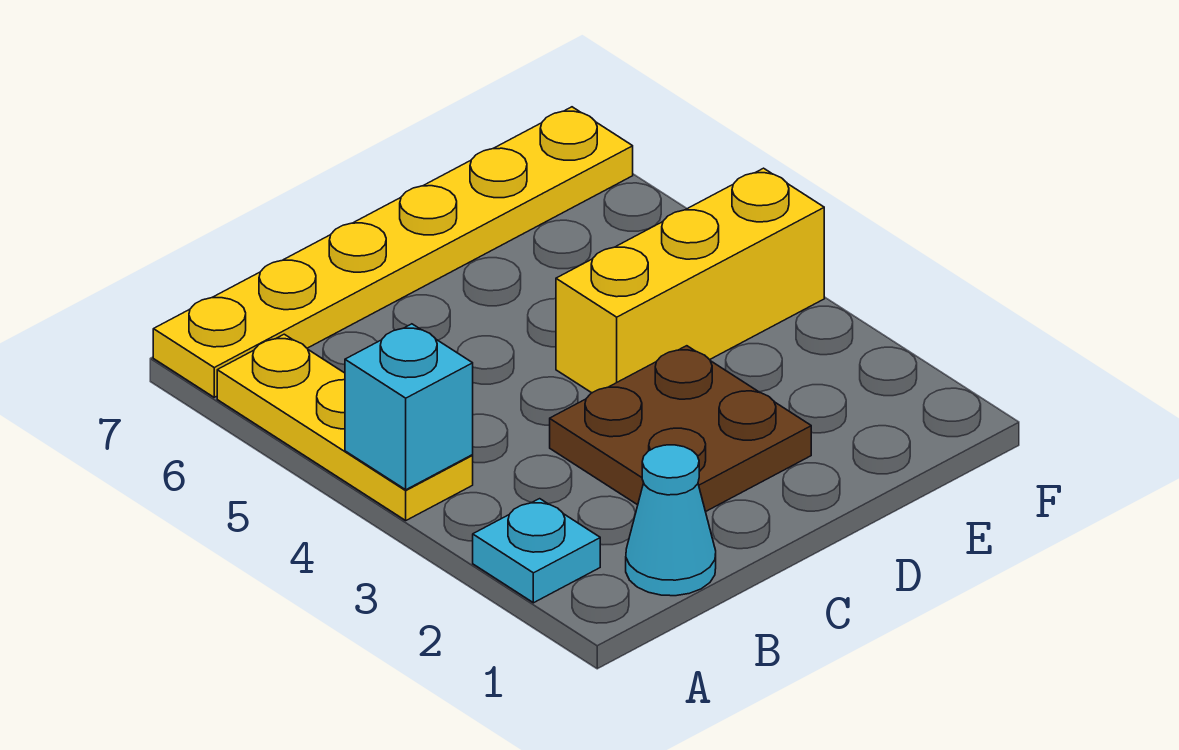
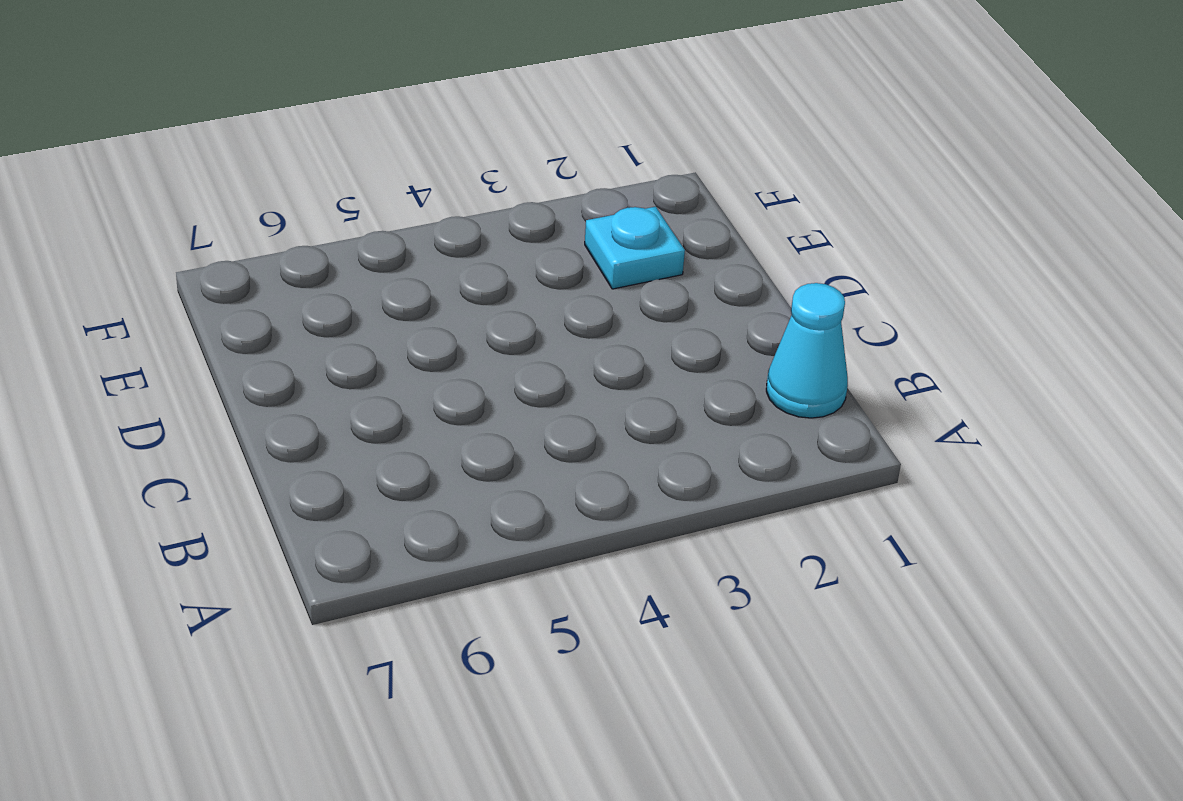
cyan 1x1 plate [585,207,685,289] -> cyan 1x1 plate moved to [473,499,600,603]
none -> yellow 1x3 plate [217,334,473,520]
none -> yellow 1x6 plate [153,107,633,397]

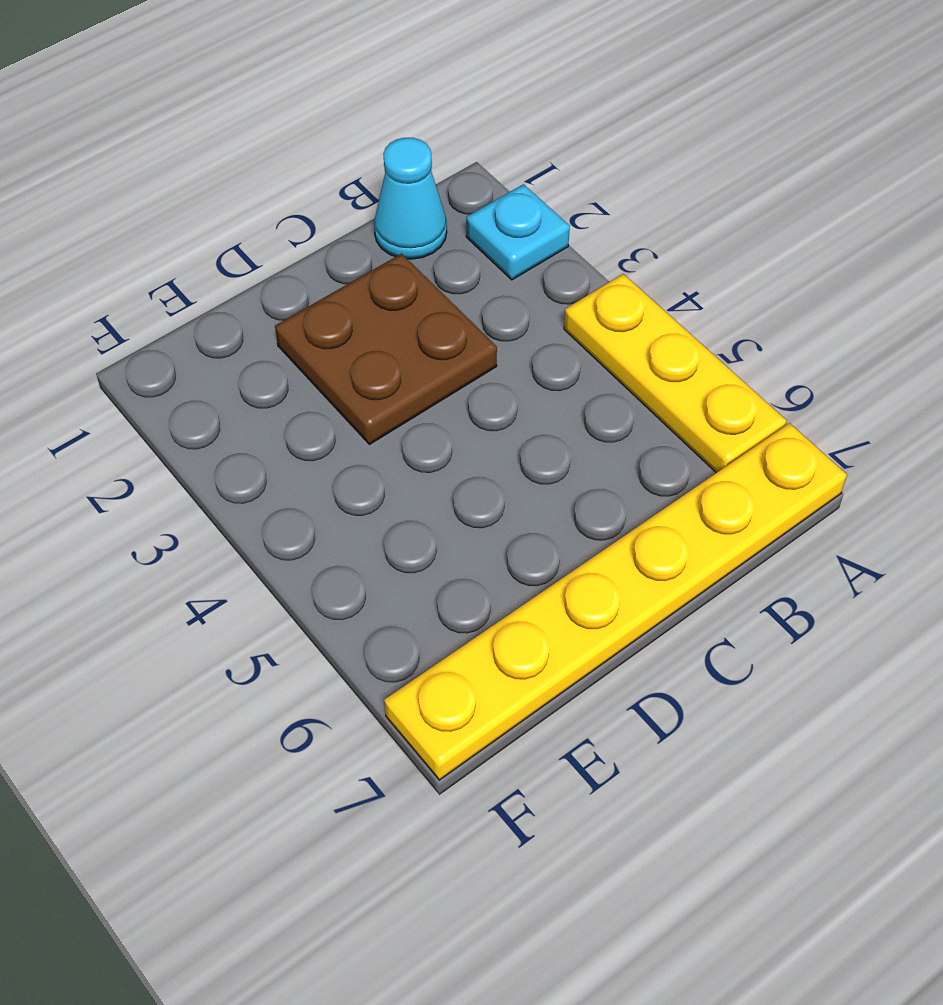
none -> yellow 1x3 brick [556,168,824,393]
none -> cyan 1x1 brick [345,324,473,490]

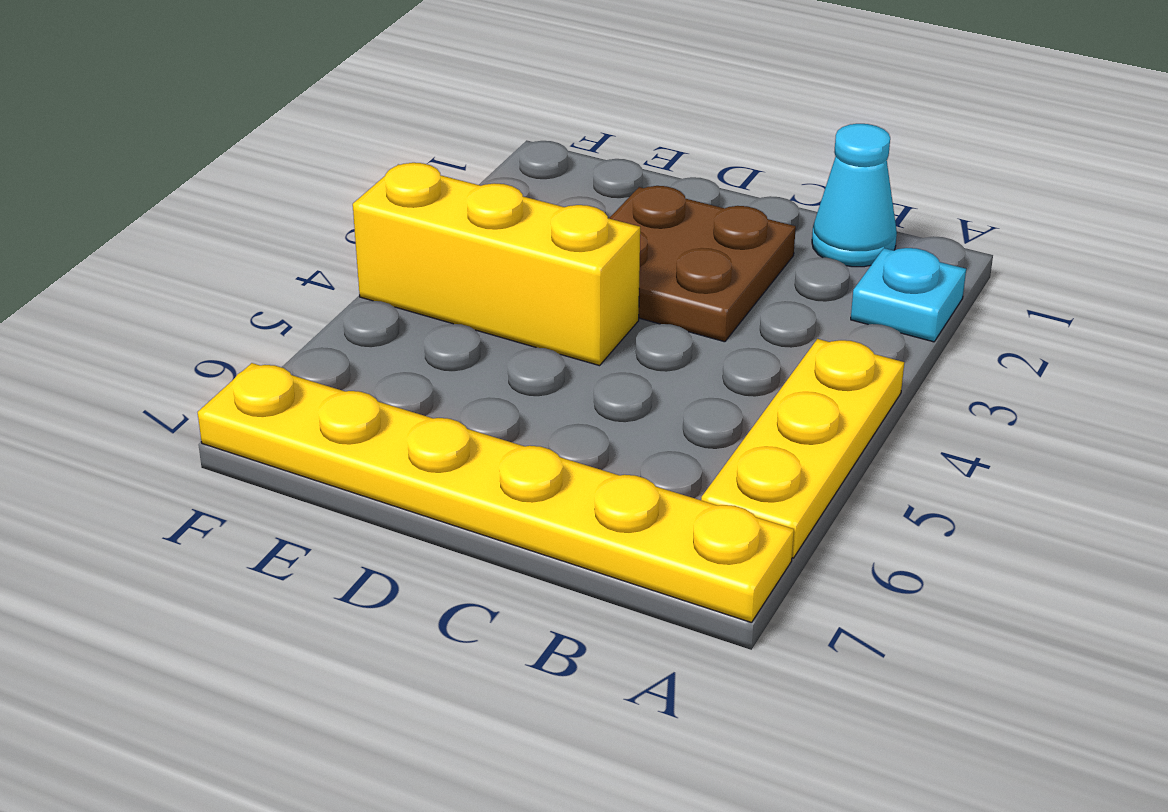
none -> cyan 1x1 brick [345,324,473,490]

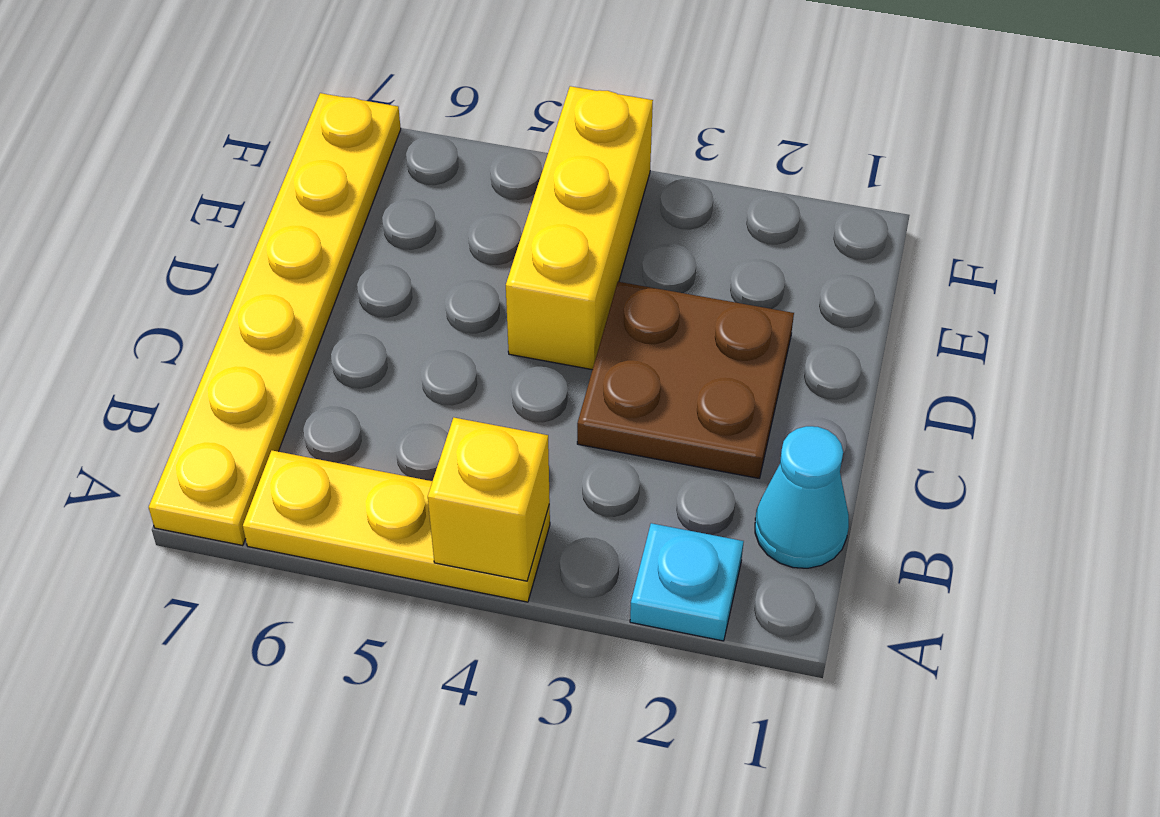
yellow 1x1 brick [428,418,550,581] -> cyan 1x1 brick [345,324,473,490]

